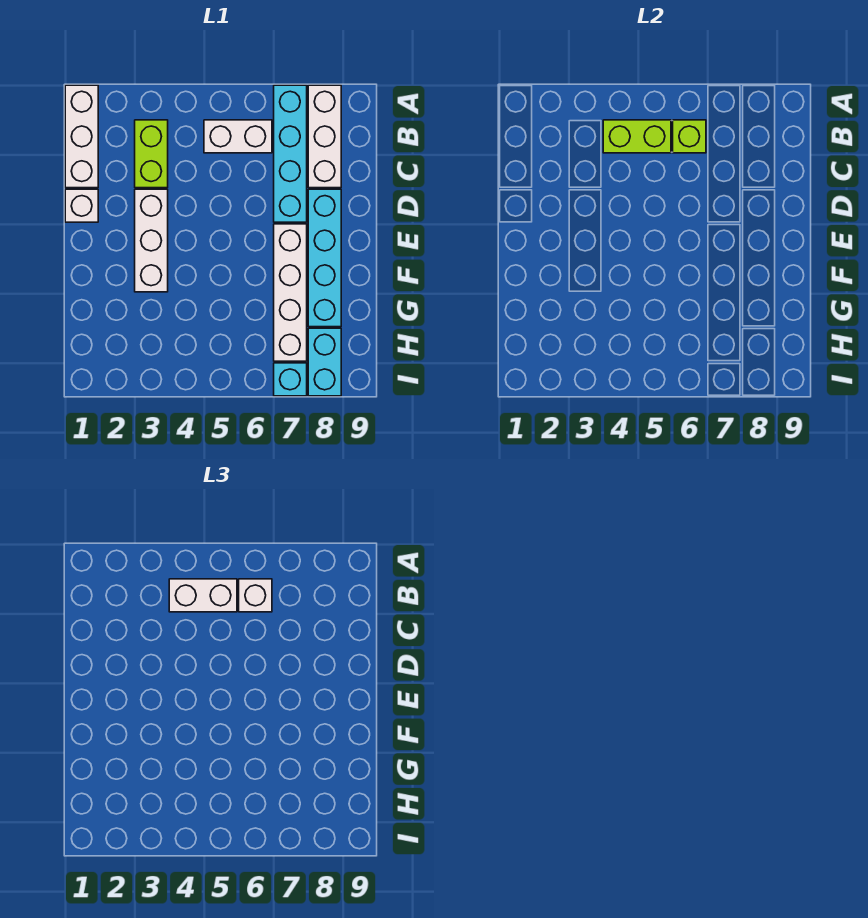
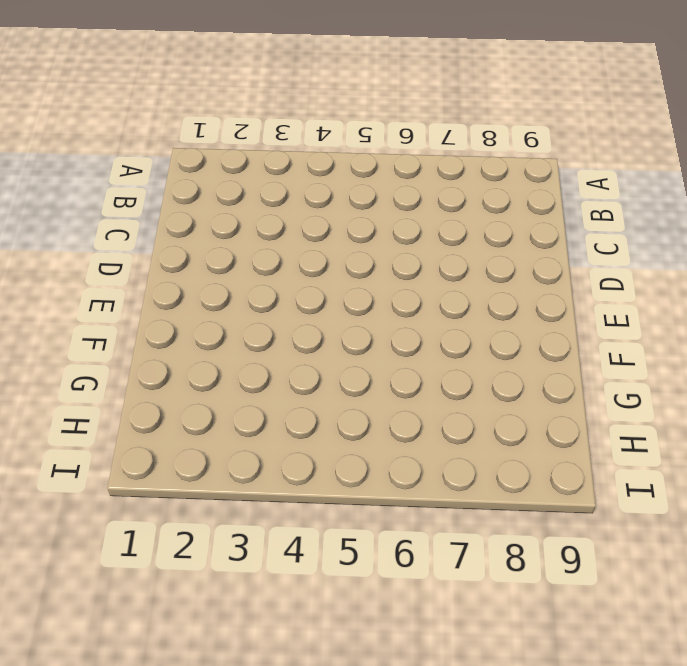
none -> white 1x3 brick [65,85,98,188]
none -> cyan 1x4 brick [274,85,307,222]
none -> white 1x3 brick [308,85,341,188]

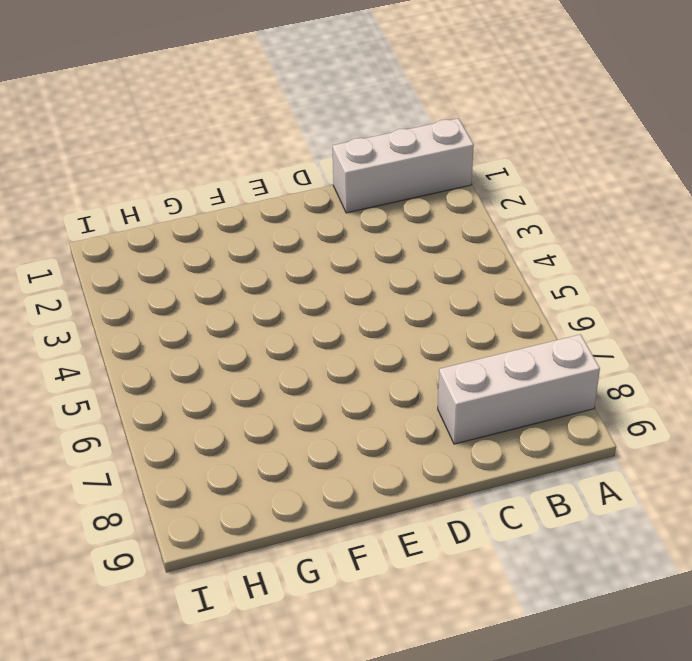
none -> cyan 1x4 brick [274,85,307,222]
none -> lime 1x2 brick [135,120,168,188]
none -> white 1x2 brick [204,120,272,153]

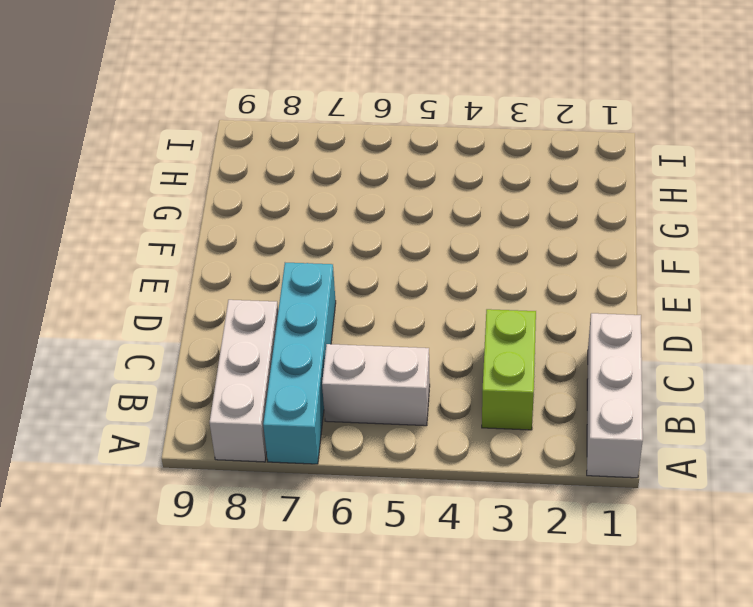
none -> white 1x1 brick [65,189,98,222]
none -> white 1x3 brick [135,189,168,292]
none -> cyan 1x4 brick [308,189,341,327]

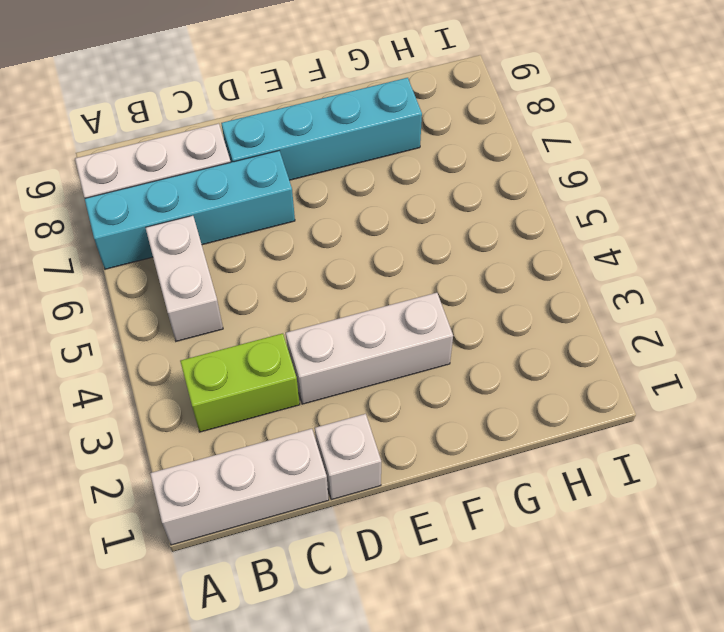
none -> white 1x4 brick [274,224,307,361]
none -> cyan 1x2 brick [308,328,341,396]
none -> cyan 1x1 brick [274,363,307,396]

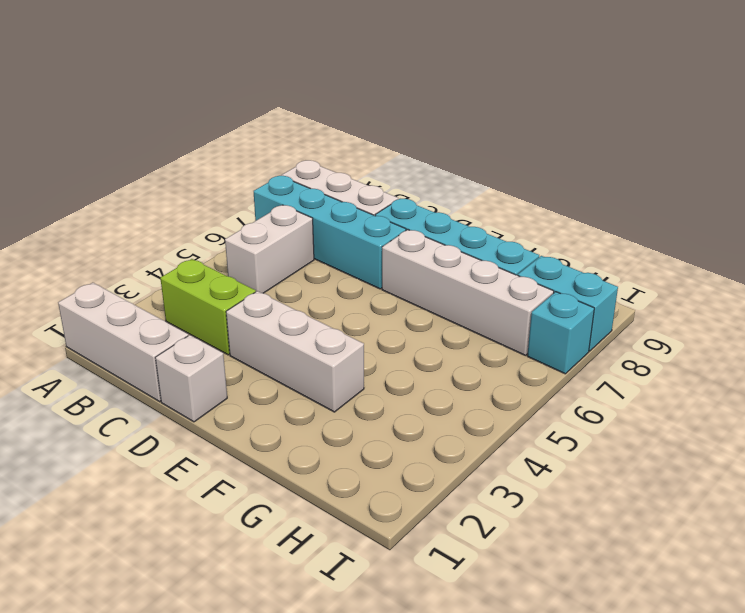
none -> lime 1x2 brick [603,120,671,153]
none -> lime 1x1 brick [673,120,706,153]
none -> white 1x2 brick [169,579,237,612]

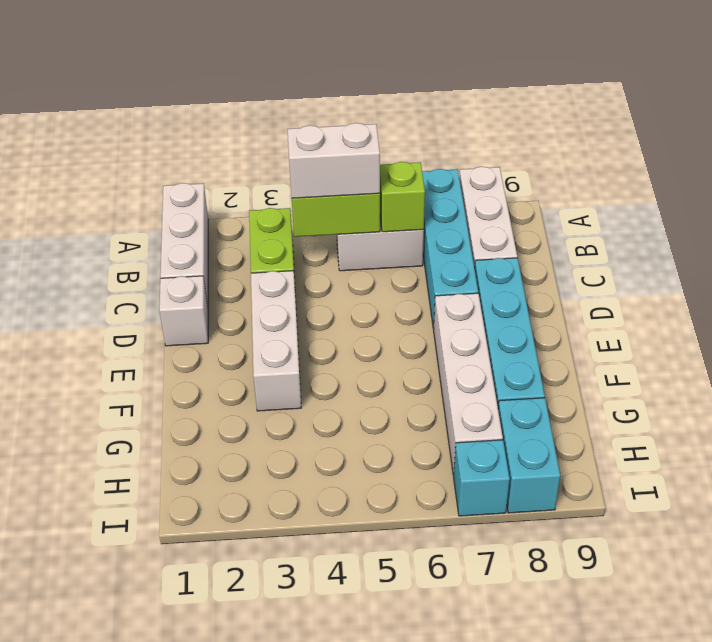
none -> white 1x1 brick [239,579,272,612]

